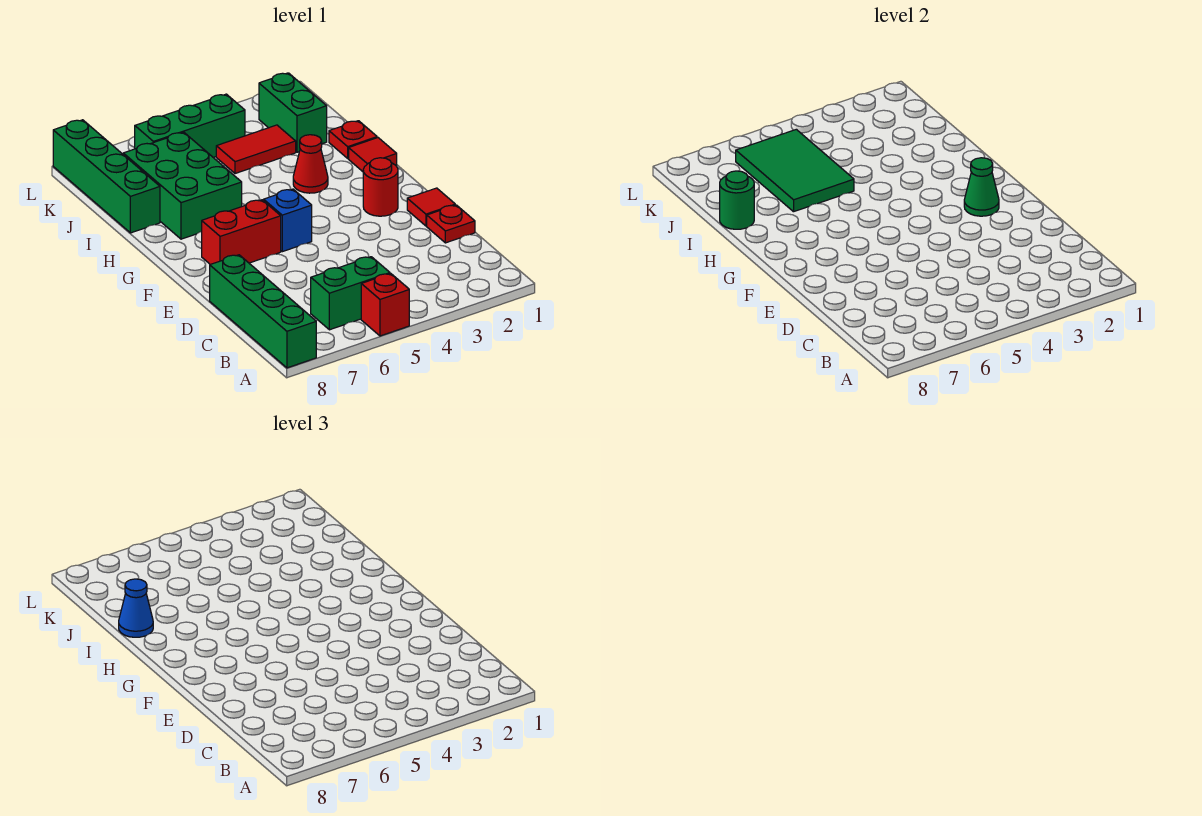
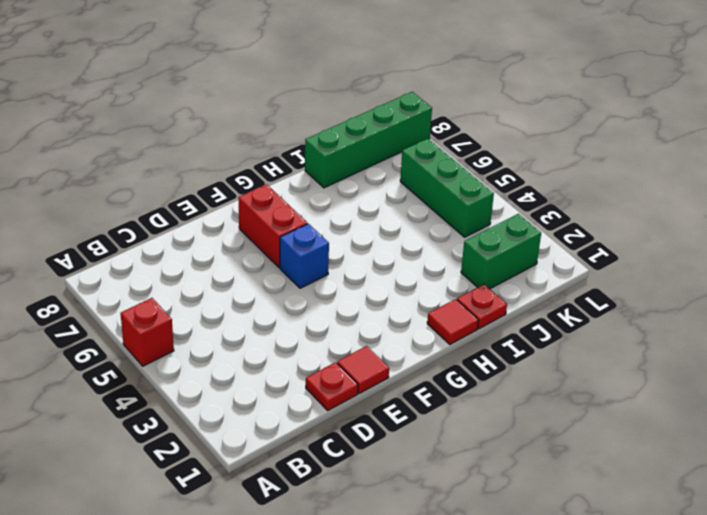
none -> green 1x4 brick [210,255,316,368]
none -> green 1x2 brick [311,257,390,330]
none -> red 1x1 round brick [363,158,398,216]

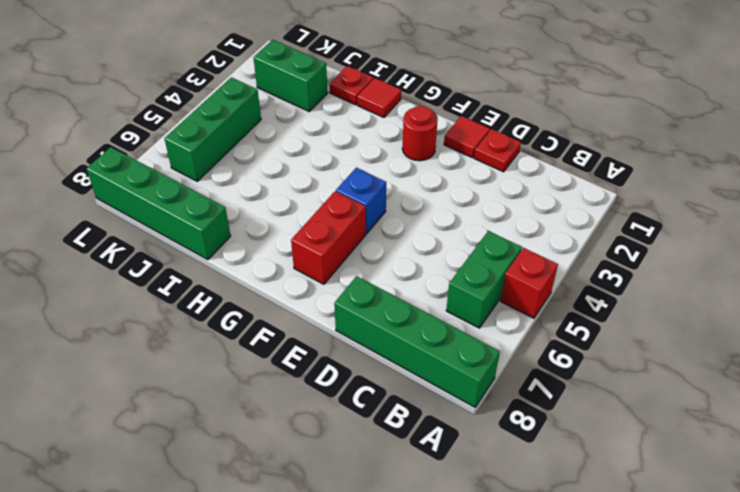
none -> red 1x1 cone [293,135,328,193]
none -> green 2x3 brick [123,132,242,239]
none -> red 1x2 tile [216,125,296,174]

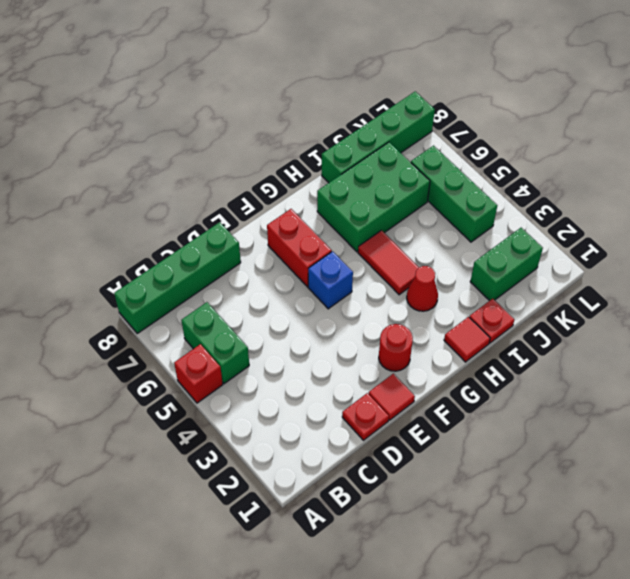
red 1x2 tile [358,230,419,295] -> red 1x2 tile moved to [216,125,296,174]
none -> green 1x1 cone [964,158,999,216]
none -> green 2x3 tile [736,129,854,212]
none -> green 1x1 round brick [720,171,754,229]

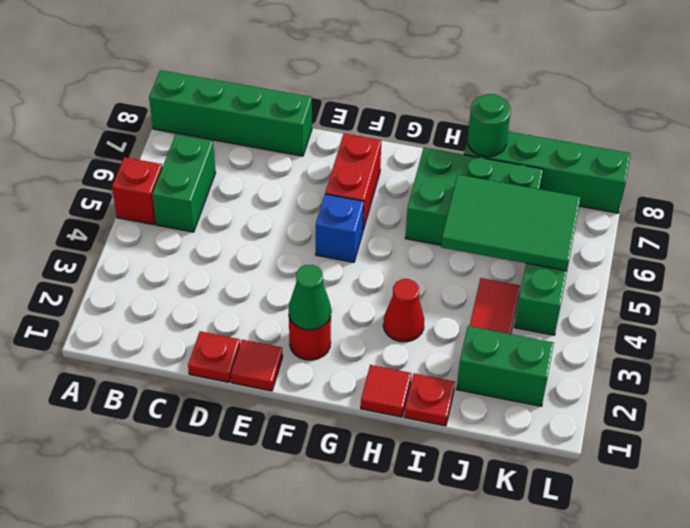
none -> blue 1x1 cone [119,579,153,637]

